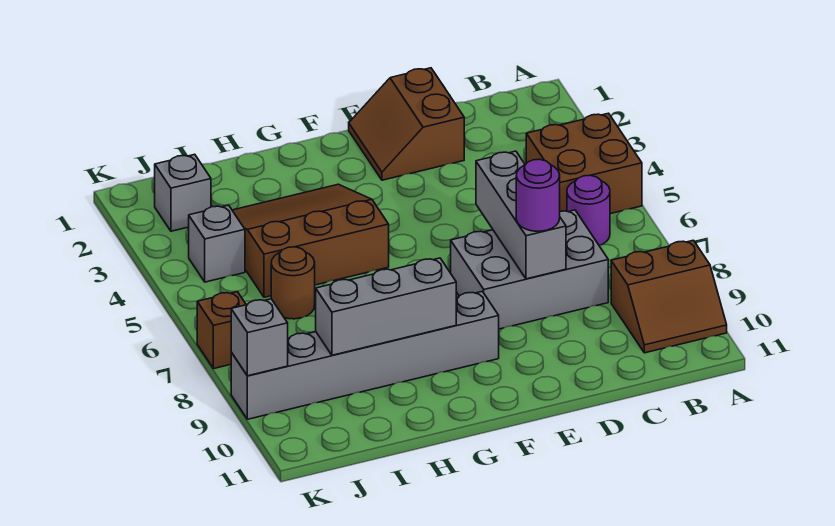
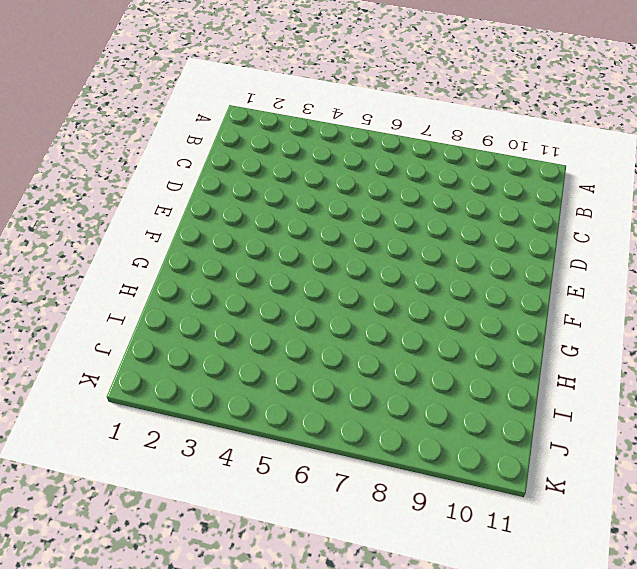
none -> brown 2x2 brick [526,113,642,214]
none -> brown 2x2 slope [611,240,727,353]
none -> purple 1x1 round brick [567,175,610,245]

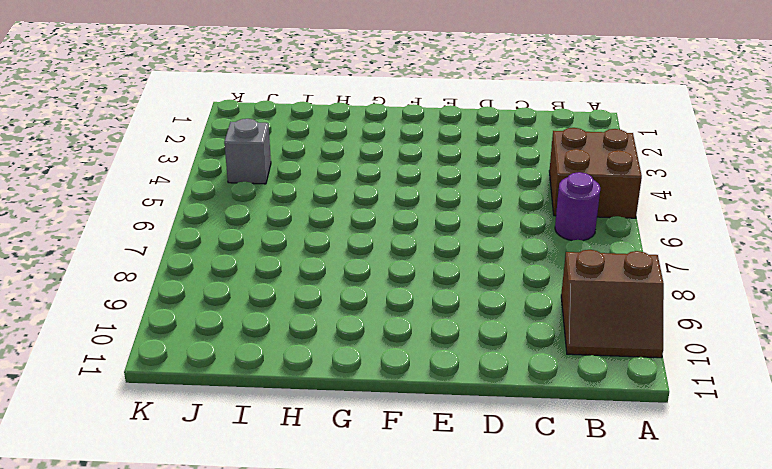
none -> grey 2x3 brick [451,210,608,329]
none -> brown 2x2 slope [349,68,464,180]
none -> grey 1x6 brick [231,291,499,419]

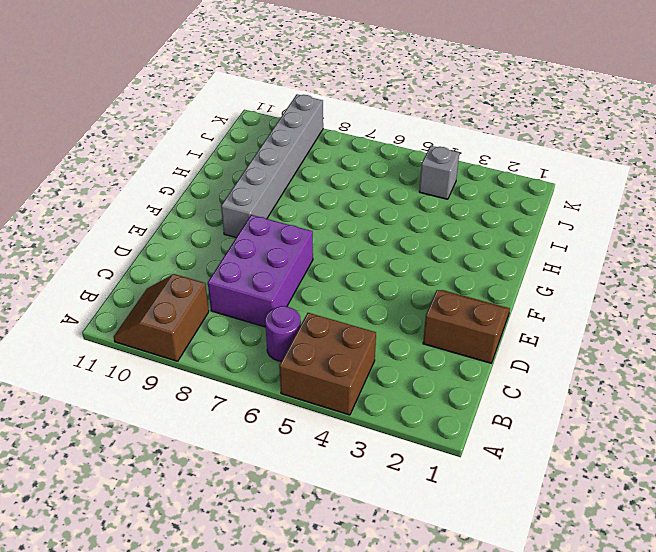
purple 2x3 brick [208,215,313,327] -> grey 2x3 brick [451,210,608,329]
none -> brown 3x3 slope [232,184,389,297]
none -> brown 1x1 round brick [271,247,315,319]
none -> grey 1x1 brick [155,154,211,231]

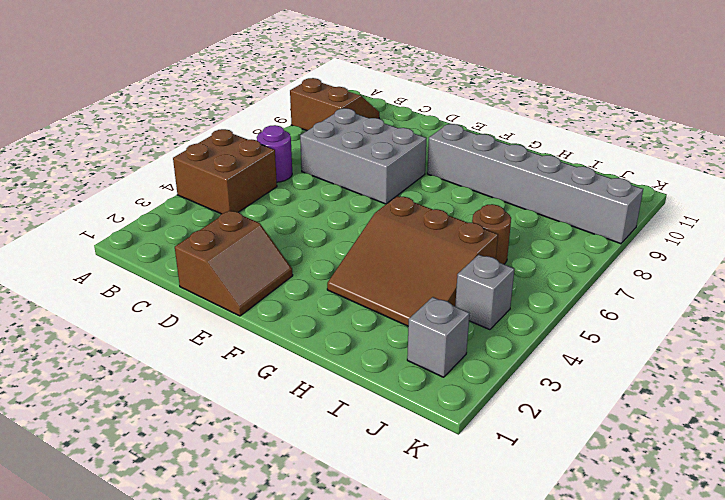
none -> brown 1x1 brick [197,292,246,369]
none -> grey 1x3 brick [476,151,566,279]
none -> grey 1x3 brick [316,258,456,355]

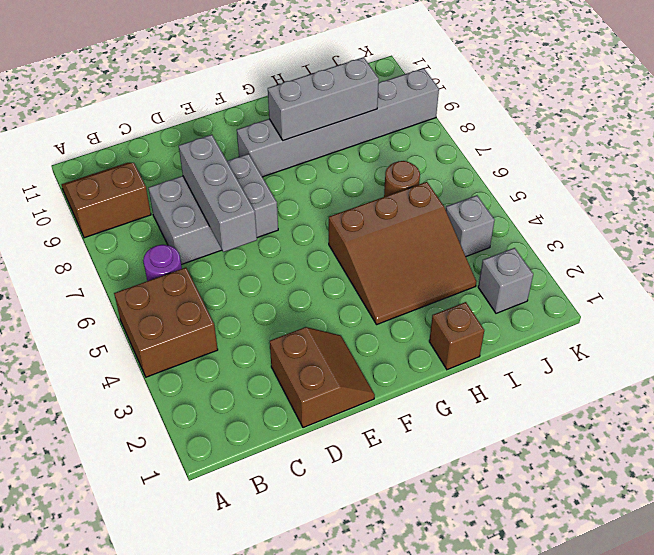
brown 1x1 brick [429,302,484,370] -> brown 1x1 brick moved to [197,292,246,369]
none -> grey 1x1 brick [231,299,288,376]
none -> purple 1x1 round brick [516,159,560,231]

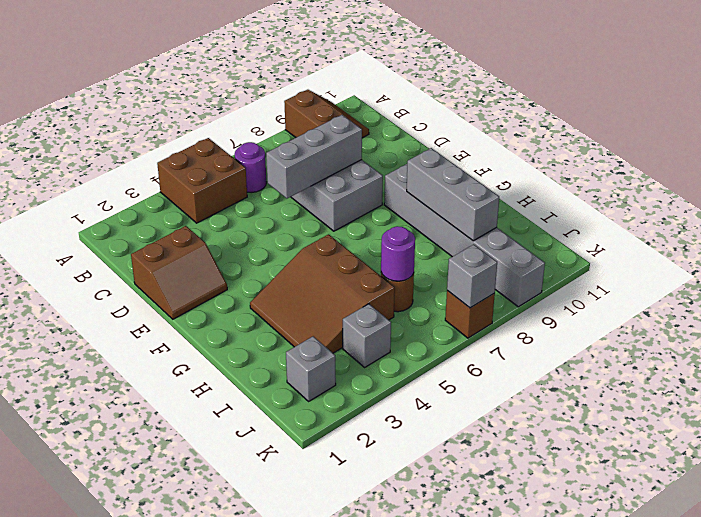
purple 1x1 round brick [381,226,415,281] -> purple 1x1 round brick moved to [516,159,560,231]
grey 1x1 brick [447,244,497,308] -> grey 1x1 brick moved to [231,299,288,376]

